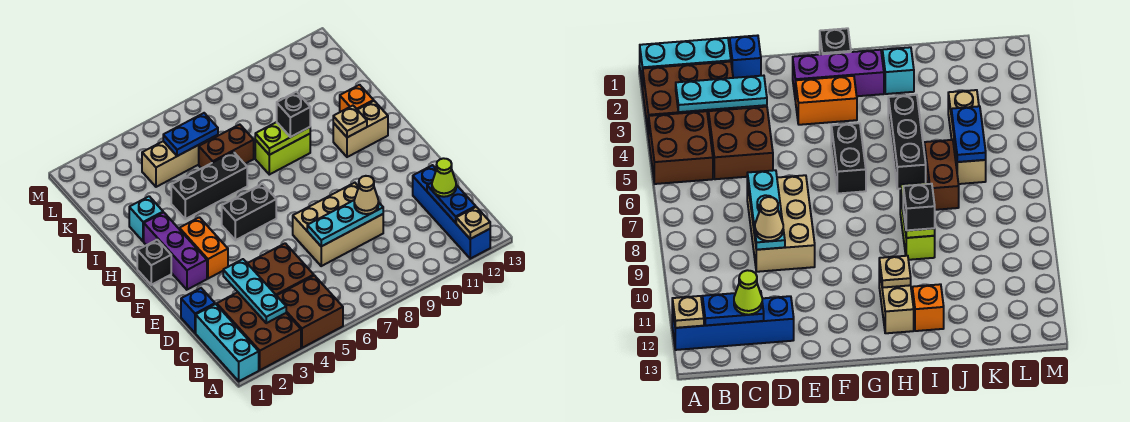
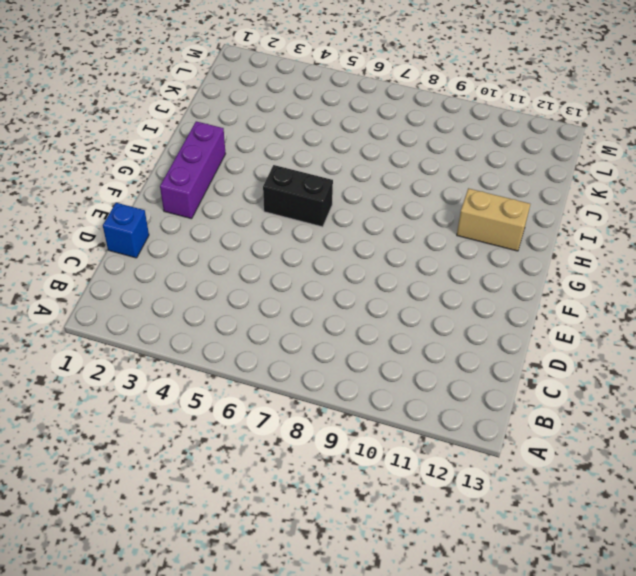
none -> cyan 1x3 brick [196,304,259,381]
none -> brown 2x3 brick [217,292,301,370]
none -> brown 2x2 brick [276,276,343,348]

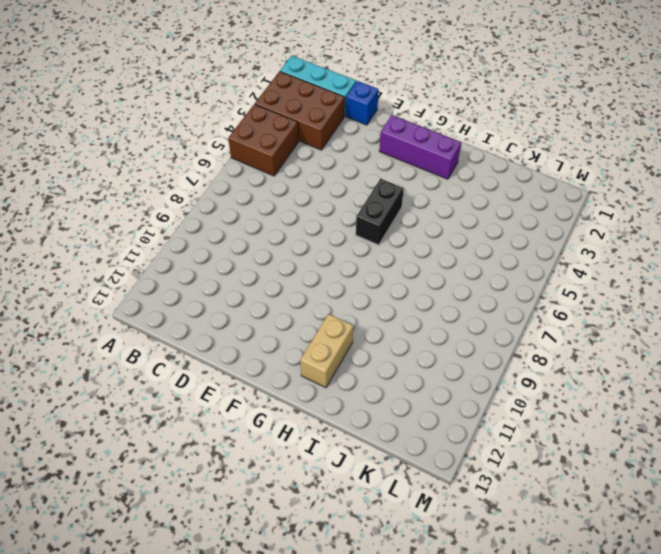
none -> blue 1x4 brick [413,165,490,259]
none -> brown 2x2 brick [247,243,314,295]
none -> tan 2x3 brick [293,183,383,266]

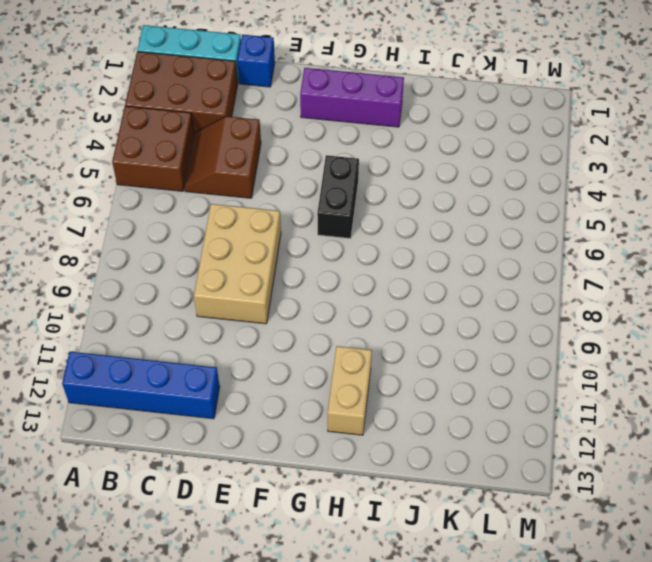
brown 2x2 slope [184,116,261,198] -> brown 2x2 brick [247,243,314,295]
none -> orange 1x2 brick [179,217,228,279]
none -> black 1x1 brick [137,240,171,285]
none -> cyan 1x1 brick [129,196,163,241]

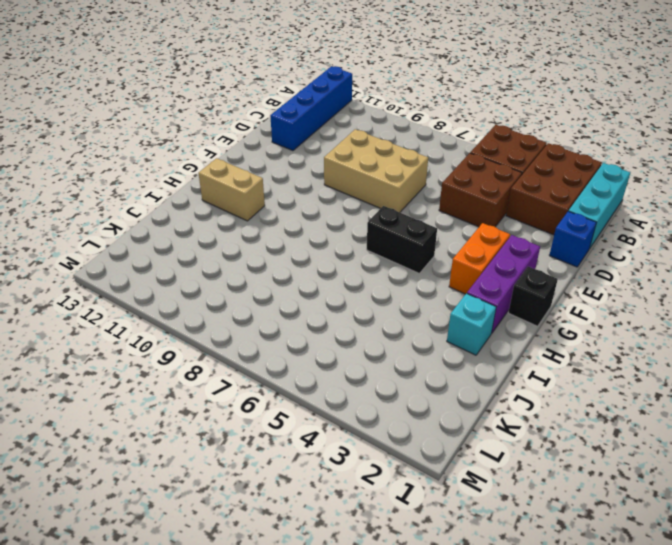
none -> black 1x3 brick [171,152,247,219]
none -> lime 1x2 brick [255,134,310,175]
none -> orange 1x1 brick [340,85,374,112]

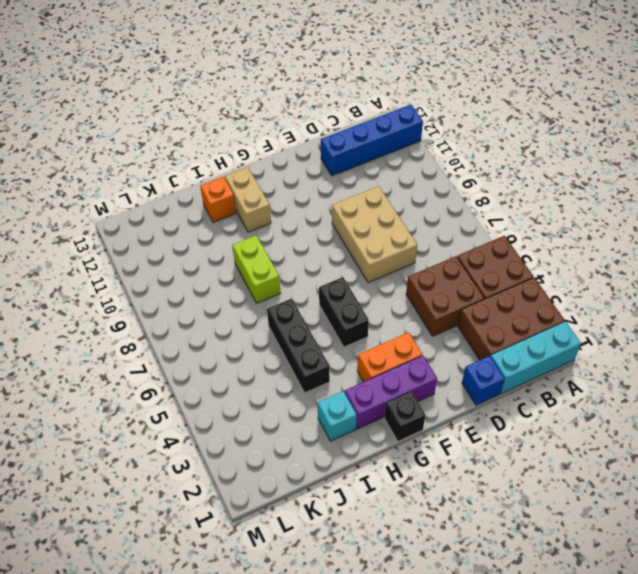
none -> brown 1x2 brick [199,124,254,168]
none -> tan 1x3 brick [142,135,218,187]
none -> tan 1x1 plate [456,207,490,239]

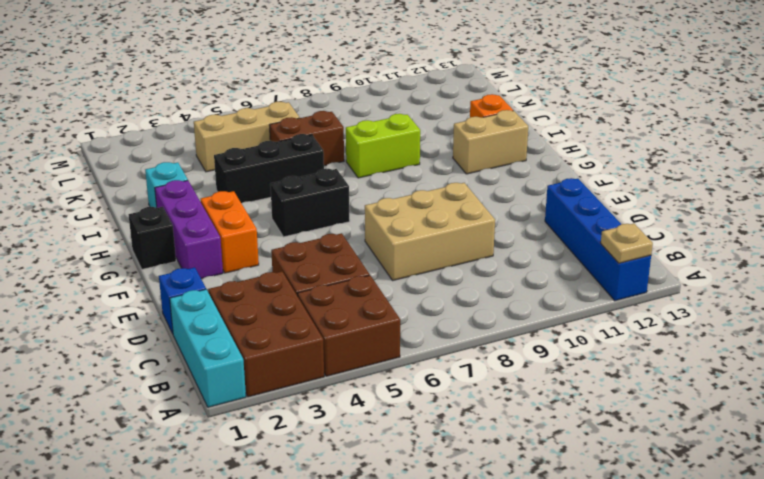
none -> cyan 1x3 plate [223,259,286,323]
none -> blue 1x2 plate [427,183,476,223]
none -> cyan 1x3 plate [307,200,383,246]

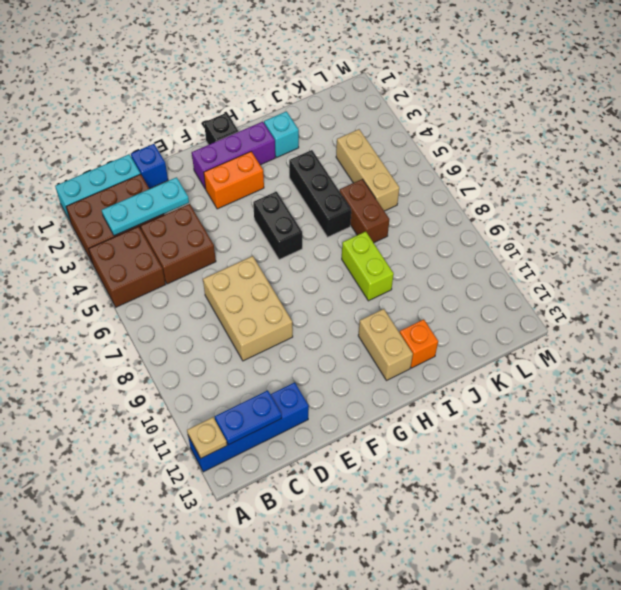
none -> cyan 1x3 plate [307,200,383,246]
none -> tan 1x1 plate [333,106,367,137]
none -> lime 1x2 plate [255,122,310,155]

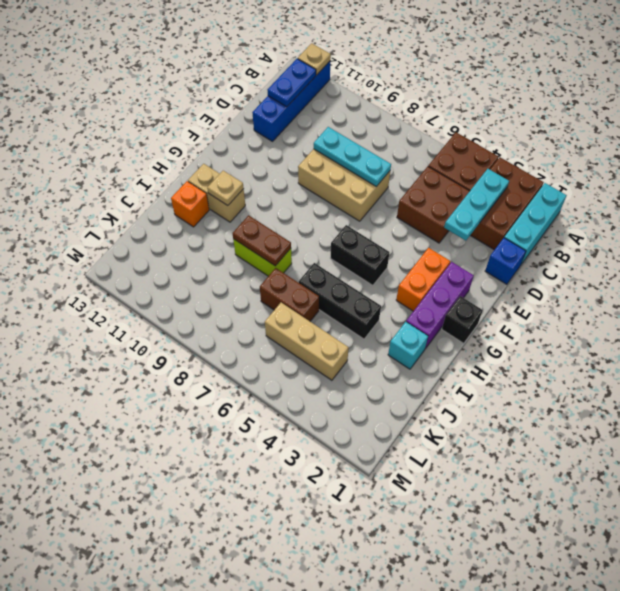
brown 1x2 plate [233,215,291,266] -> lime 1x2 plate [255,122,310,155]
none -> blue 1x2 plate [163,113,218,156]
none -> lime 1x1 cone [432,158,456,197]
none -> tan 1x1 cone [354,176,379,214]

